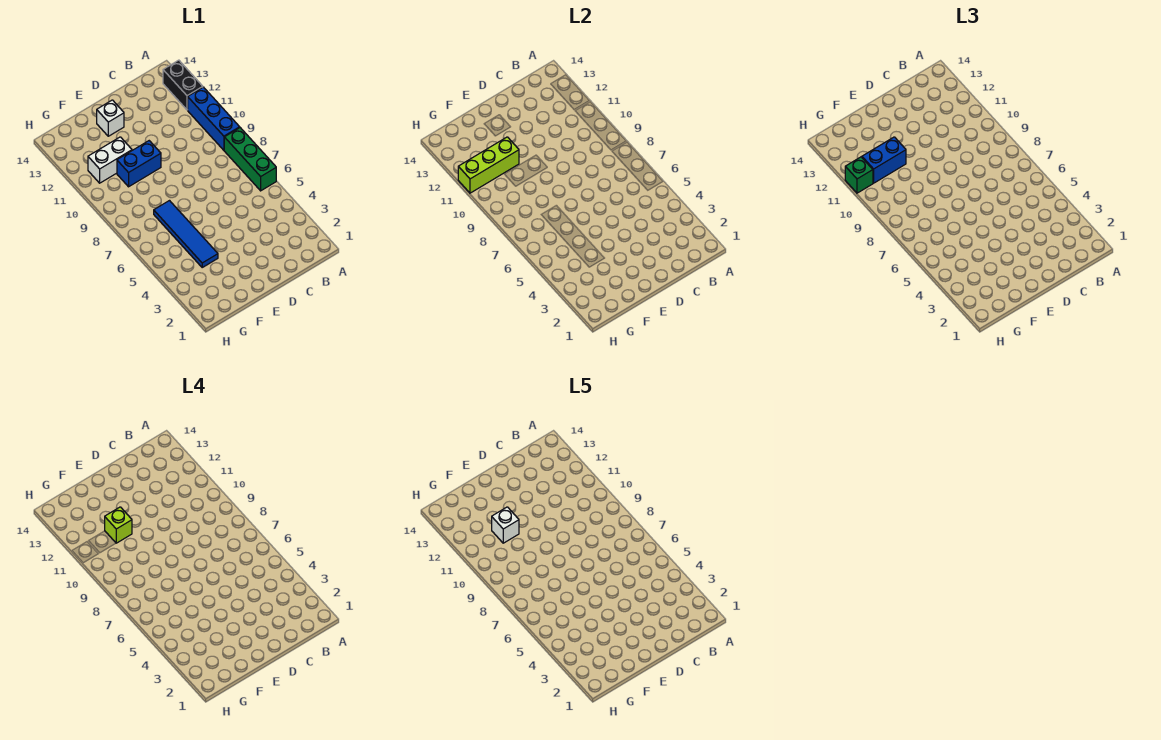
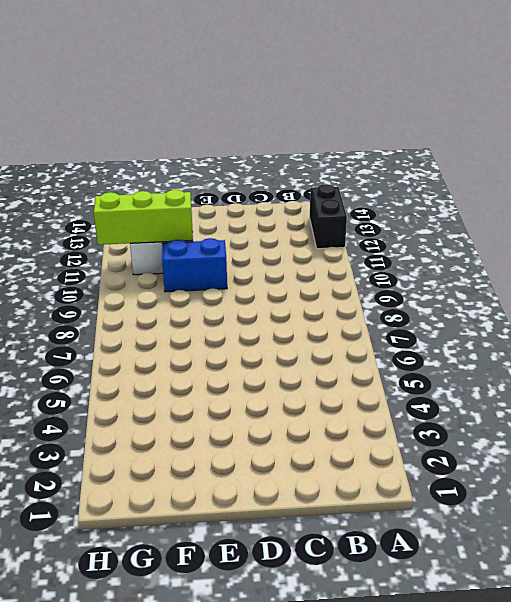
none -> green 1x3 brick [224,128,276,191]
none -> blue 1x3 brick [188,87,240,150]
none -> white 1x1 brick [97,100,124,136]

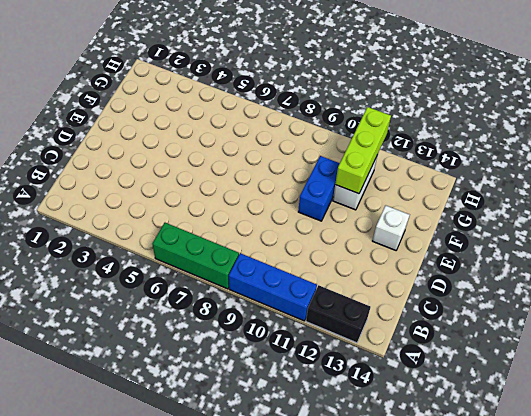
none -> blue 1x4 tile [154,201,218,267]
none -> blue 1x2 brick [862,137,906,183]
none -> green 1x1 brick [845,157,873,193]

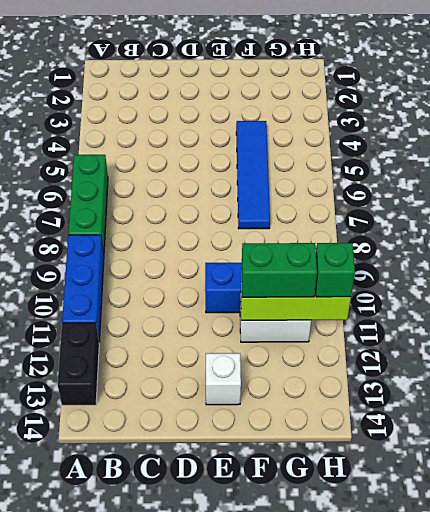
green 1x2 brick [242,243,317,297] -> blue 1x2 brick [862,137,906,183]
none -> lime 1x1 brick [105,507,132,543]
none -> white 1x1 brick [492,507,519,543]

